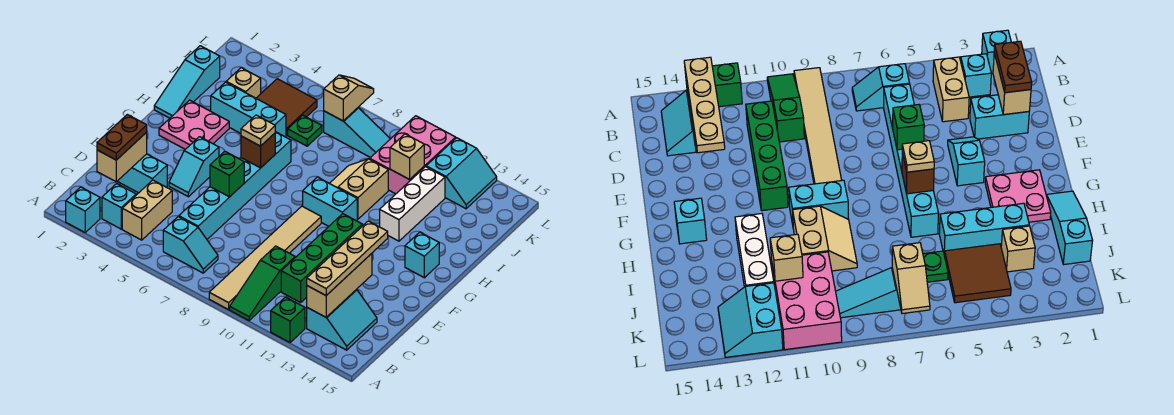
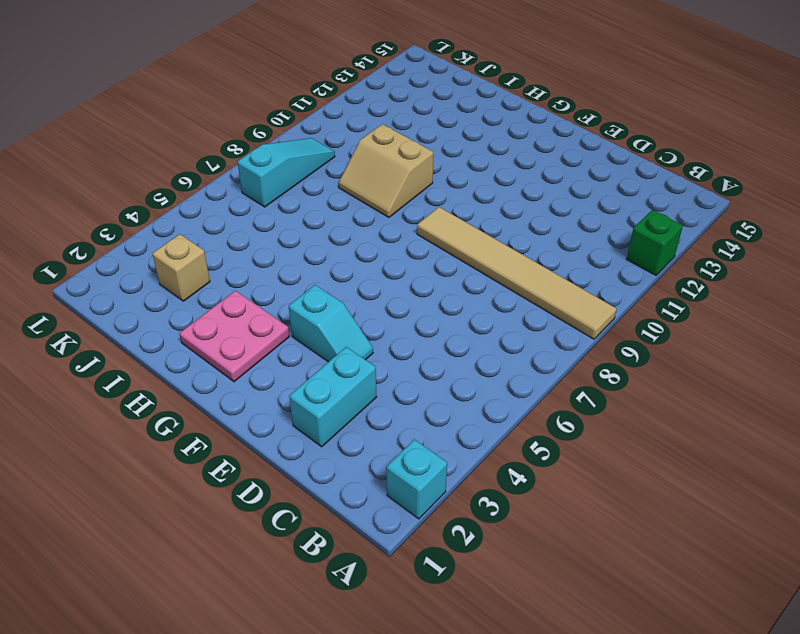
none -> green 1x3 slope [230,246,295,320]
none -> cyan 1x1 brick [102,184,136,229]
none -> tan 1x2 brick [122,180,172,240]
none -> cyan 1x2 slope [163,217,218,273]

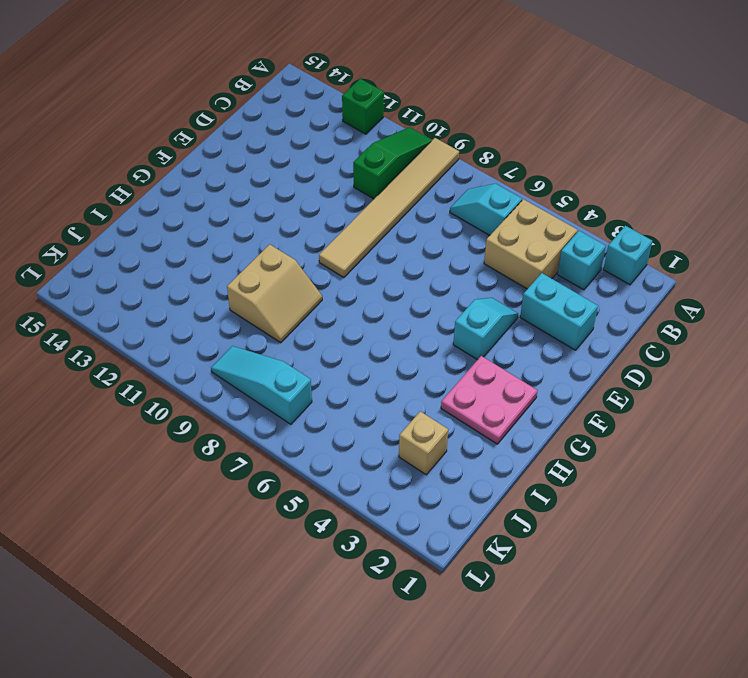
tan 2x2 brick [484,199,577,289] -> tan 1x2 brick [122,180,172,240]
none -> cyan 2x2 slope [307,289,377,350]
none -> cyan 1x6 brick [179,132,291,239]
none -> green 1x4 brick [281,214,362,303]
none -> cyan 1x2 brick [303,177,357,226]

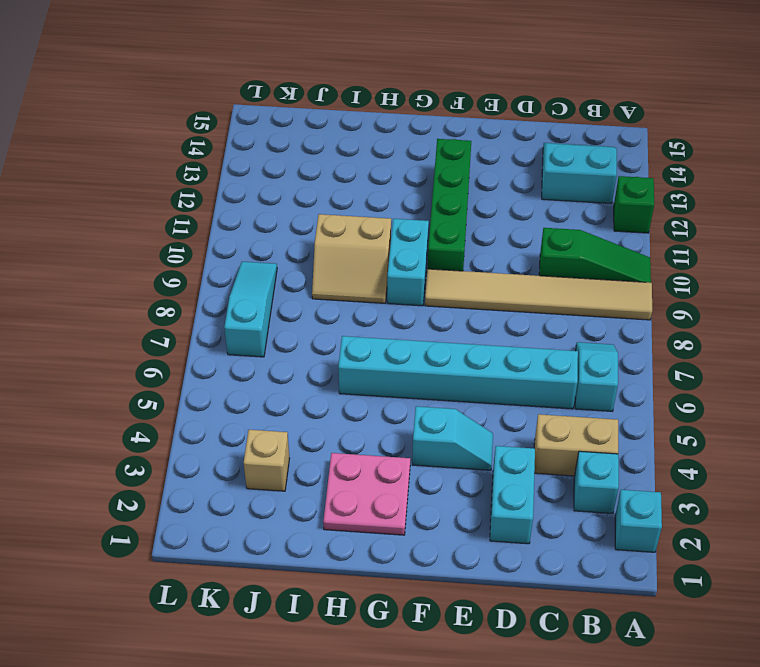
green 1x4 brick [428,139,471,271] -> green 1x4 brick turned to [281,214,362,303]
none -> cyan 1x1 brick [405,232,439,278]
none -> cyan 1x3 slope [154,46,220,118]
none -> white 1x3 brick [380,167,445,241]
none -> cyan 1x3 brick [211,82,286,137]

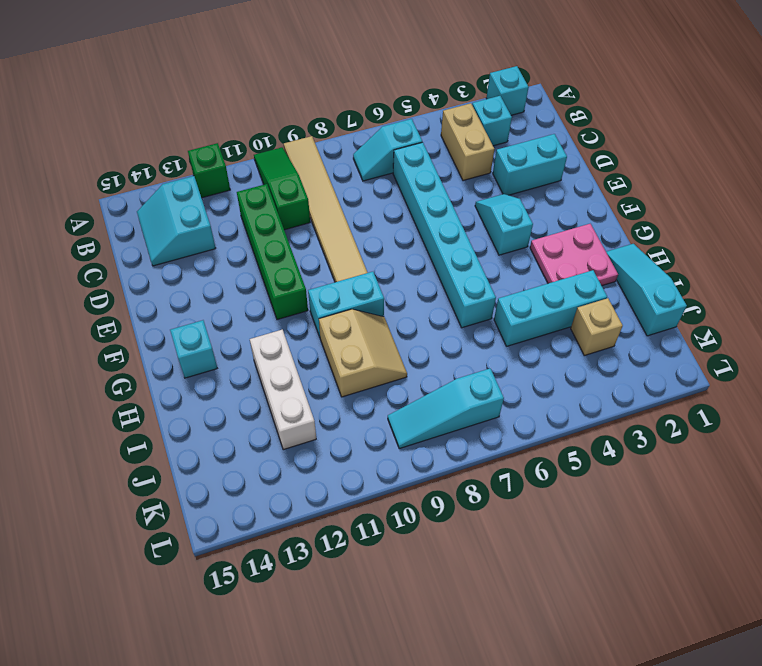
none -> brown 2x2 tile [256,79,317,135]
none -> green 1x1 plate [288,115,322,146]
none -> pink 2x3 brick [370,116,456,194]
none -> cyan 2x2 slope [426,138,497,209]

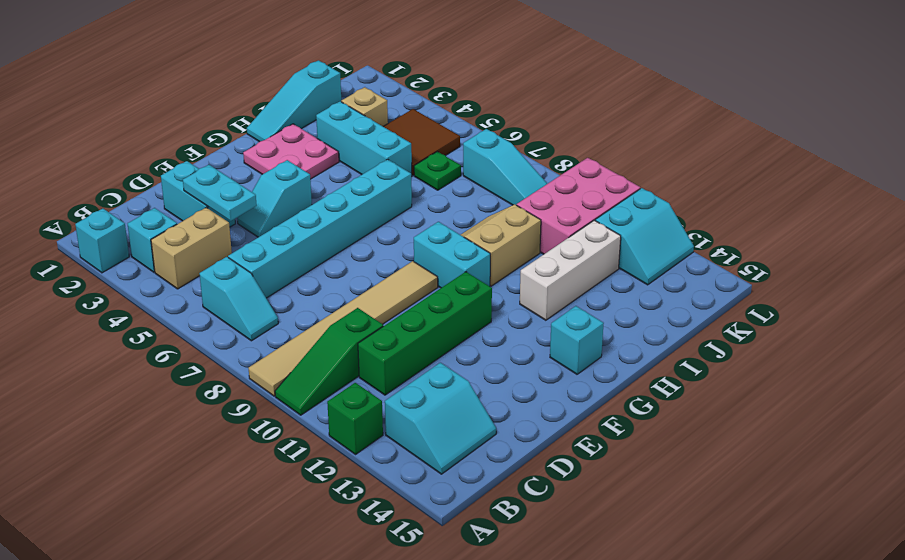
cyan 1x2 plate [183,165,257,221] -> none
none -> tan 1x3 brick [307,254,372,317]
none -> tan 1x2 brick [97,132,147,182]
none -> green 1x1 brick [210,151,244,197]
none -> brown 1x1 brick [241,133,275,168]

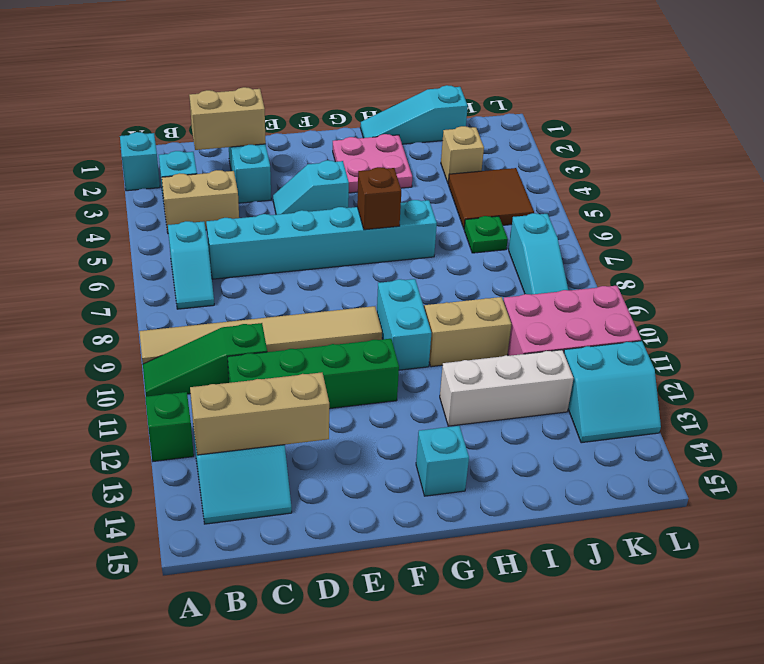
none -> cyan 1x3 brick [211,82,286,137]
none -> green 1x1 brick [210,151,244,197]
none -> tan 1x1 brick [390,134,424,180]
none -> tan 1x2 slope [324,75,374,121]

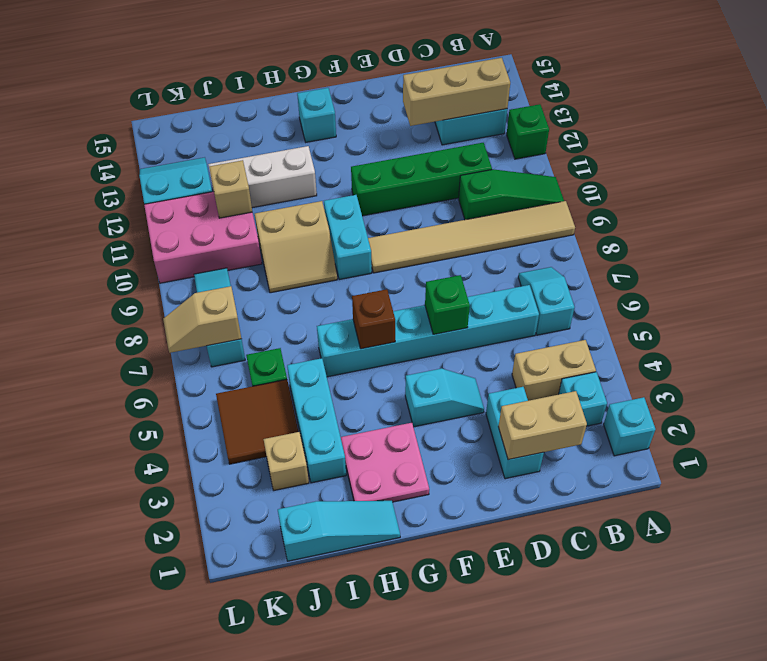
none -> tan 1x4 plate [307,221,388,295]
none -> brown 1x2 plate [97,114,147,160]
none -> tan 1x1 plate [241,115,275,146]

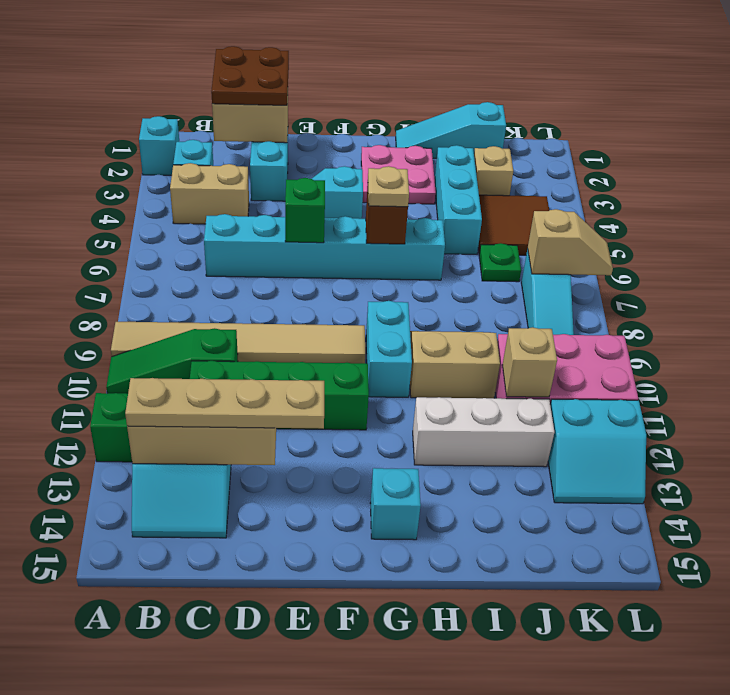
brown 2x2 plate [211,46,289,105] -> brown 1x2 plate [97,114,147,160]
none -> cyan 1x2 slope [163,217,218,273]

